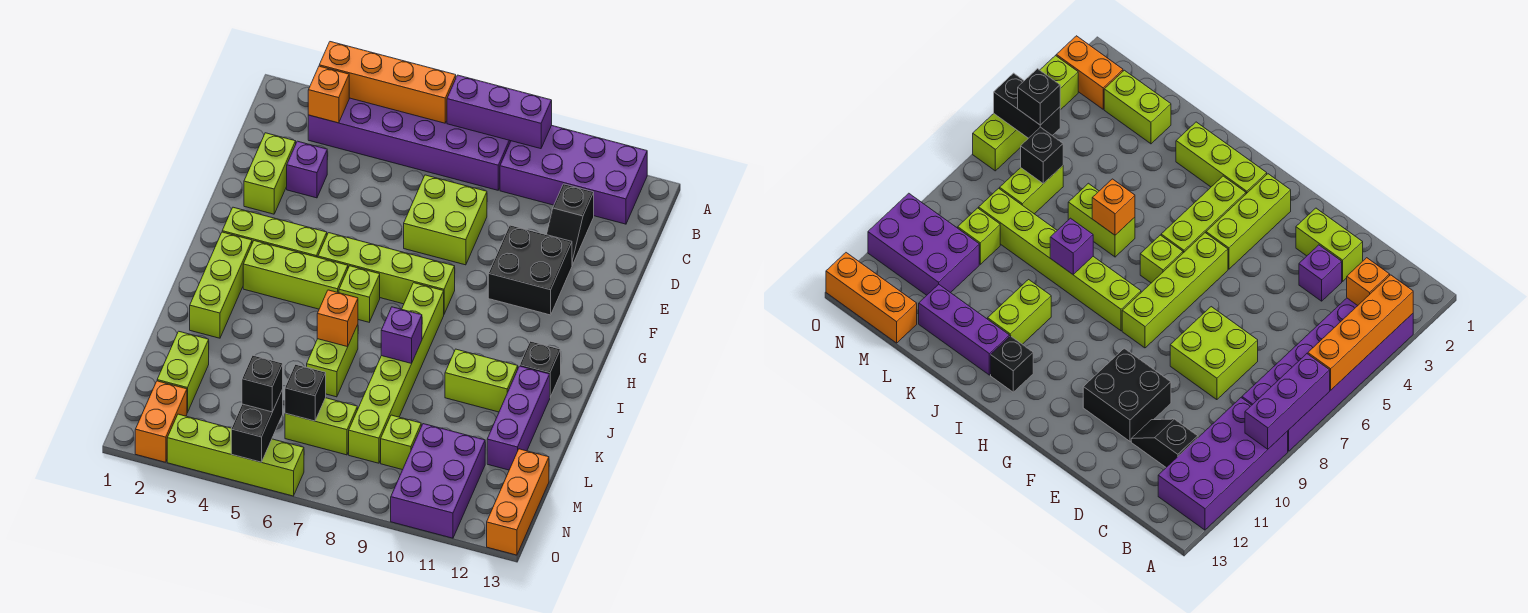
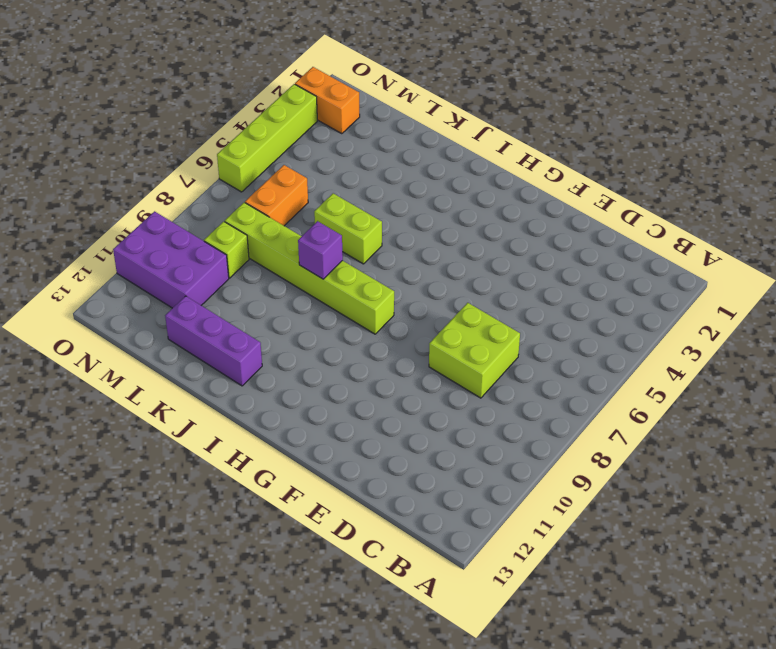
orange 1x2 brick [245,165,308,226] -> lime 1x2 brick [285,398,357,455]
none -> purple 2x6 brick [308,98,511,190]
none -> purple 2x4 brick [500,125,647,224]
none -> black 1x2 slope [546,184,594,265]
none -> lime 1x2 brick [244,133,296,214]

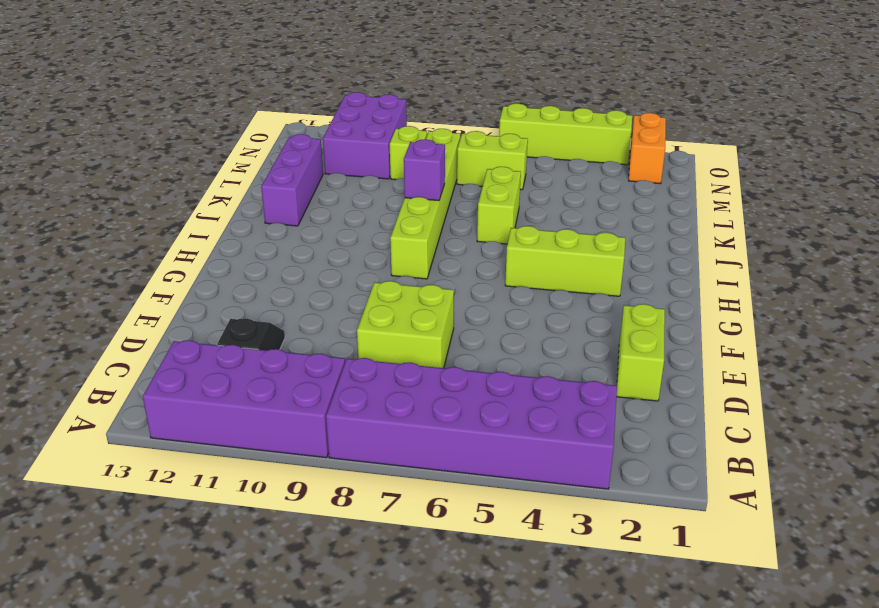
none -> purple 1x1 brick [287,141,327,198]
none -> black 2x2 brick [488,225,572,315]
none -> lime 1x3 brick [222,207,327,257]
none -> lime 1x4 brick [318,233,455,314]

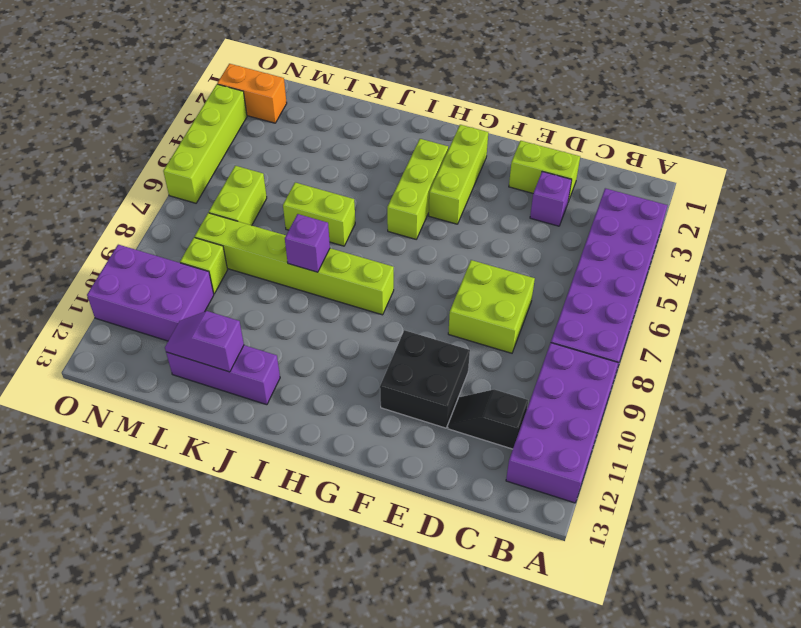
purple 1x2 slope [165,311,244,372] -> none
none -> lime 1x4 brick [318,233,455,314]
none -> lime 1x3 brick [190,232,252,338]
none -> lime 1x1 brick [339,266,380,322]
none -> black 1x1 brick [520,341,561,397]

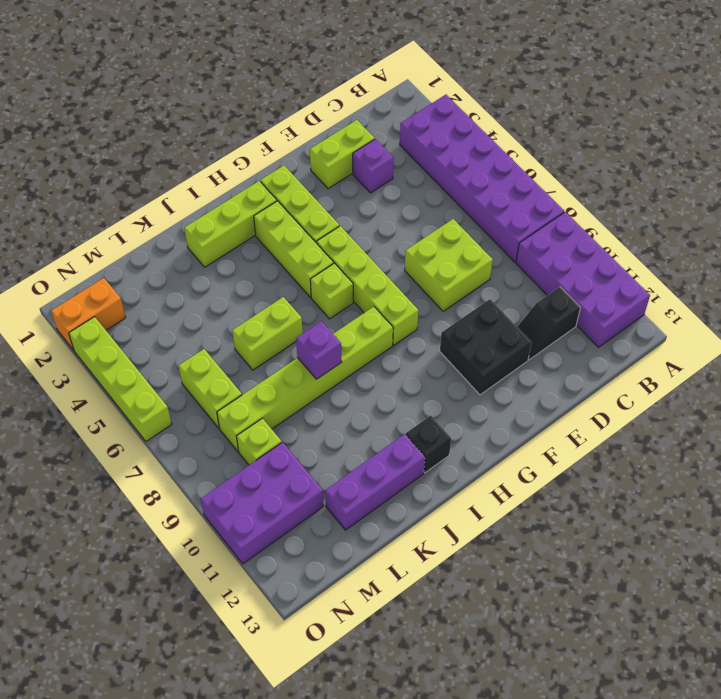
none -> lime 1x2 brick [445,349,518,412]
none -> lime 1x2 brick [157,331,209,413]
none -> orange 1x3 brick [487,449,549,555]
none -> orange 1x4 brick [319,42,456,123]

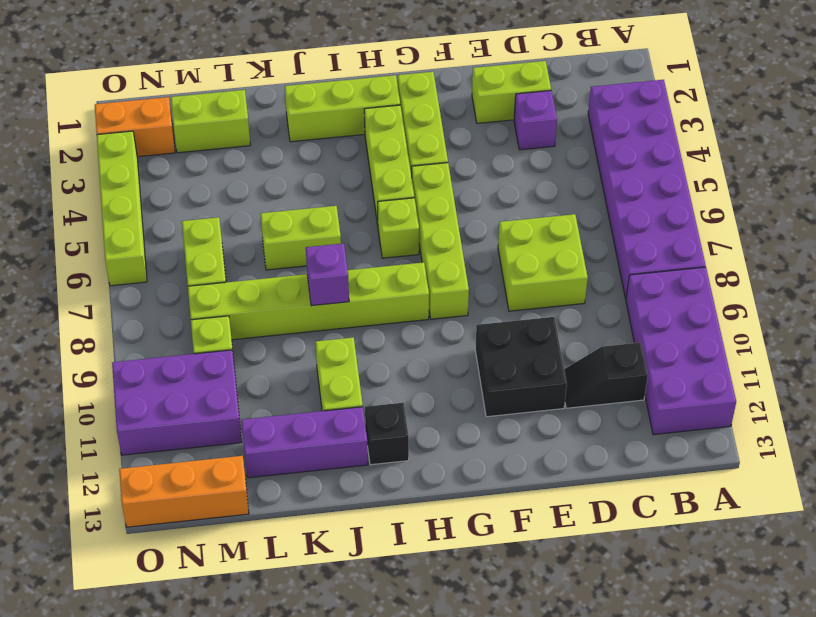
none -> orange 1x4 brick [319,42,456,123]
none -> purple 1x3 brick [447,75,552,149]
none -> orange 1x1 brick [308,66,349,123]
none -> orange 1x1 brick [317,290,358,347]

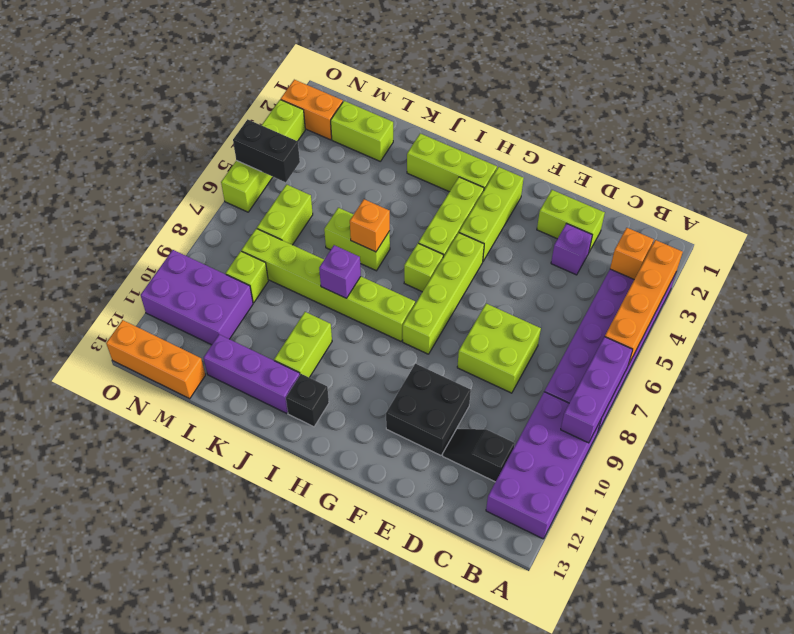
none -> black 1x1 brick [285,364,326,421]
none -> black 1x1 brick [242,355,283,412]

